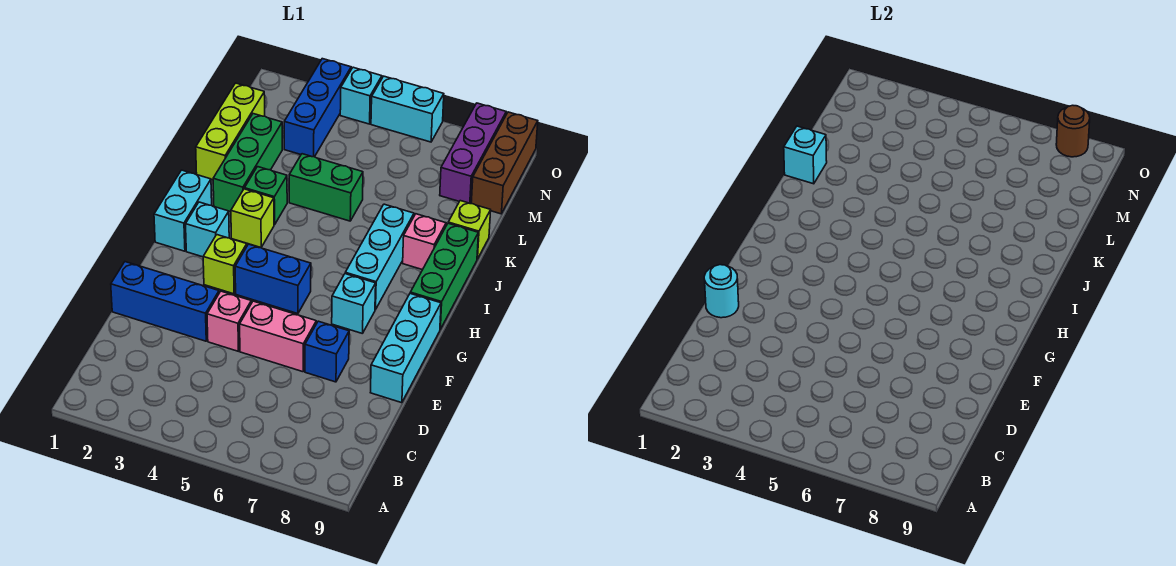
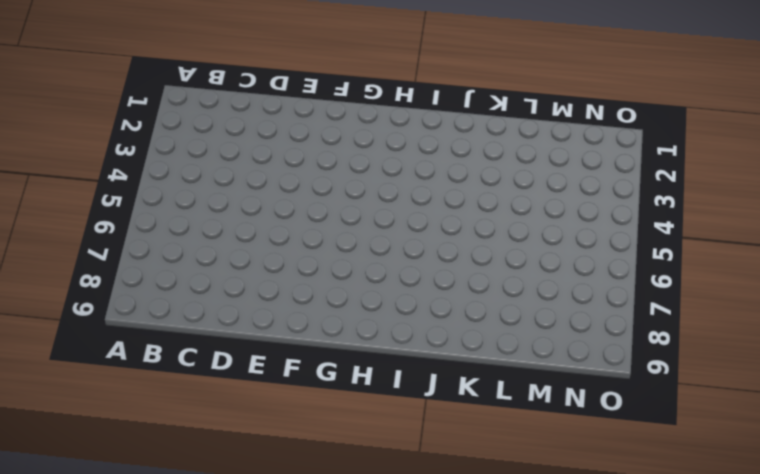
none -> blue 1x3 brick [111,262,219,341]
none -> pink 1x1 brick [207,291,251,351]
none -> pink 1x2 brick [240,301,316,372]

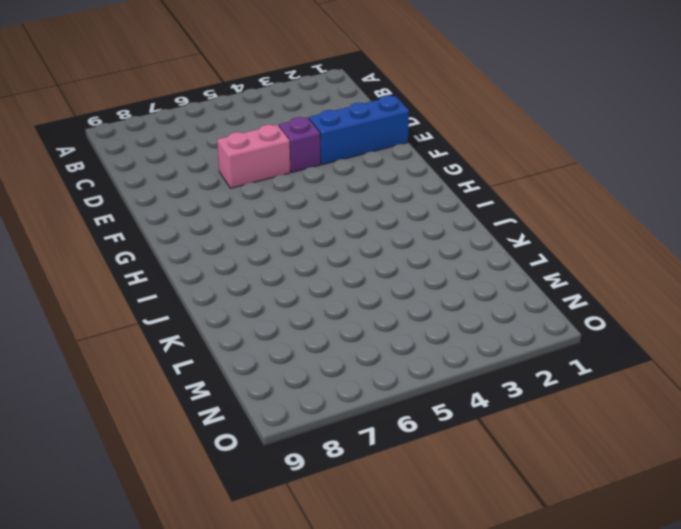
purple 1x1 brick [279,117,321,173] -> pink 1x1 brick [207,291,251,351]
none -> blue 1x1 brick [305,321,349,382]
none -> cyan 1x3 brick [370,294,441,403]
none -> lime 1x1 brick [203,235,247,294]

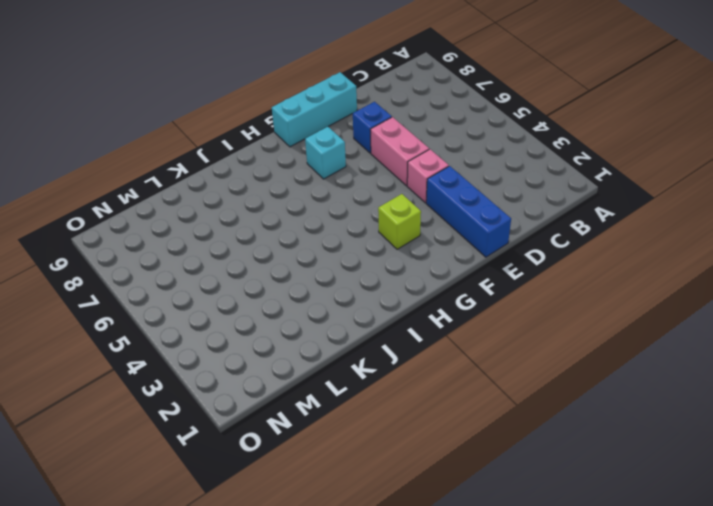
none -> blue 1x2 brick [235,244,311,314]
none -> cyan 1x2 brick [154,170,212,251]
none -> cyan 1x1 brick [186,202,229,257]

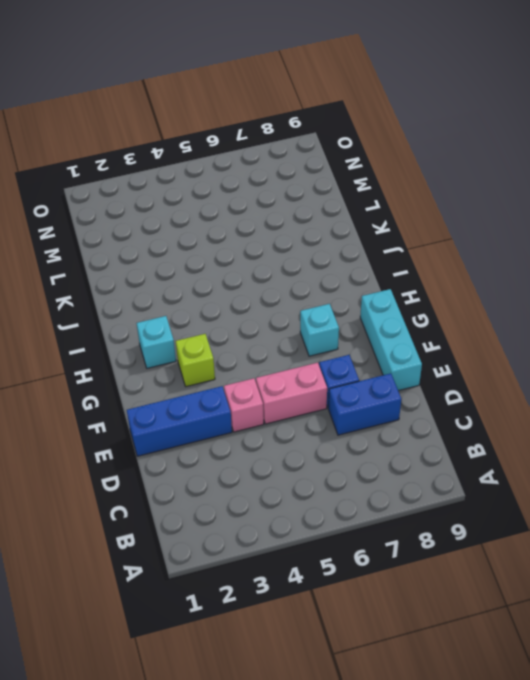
blue 1x2 brick [329,373,401,435] -> blue 1x2 brick moved to [235,244,311,314]
none -> cyan 1x2 brick [154,170,212,251]
none -> cyan 1x3 brick [345,204,414,310]
none -> green 1x3 brick [410,223,478,329]

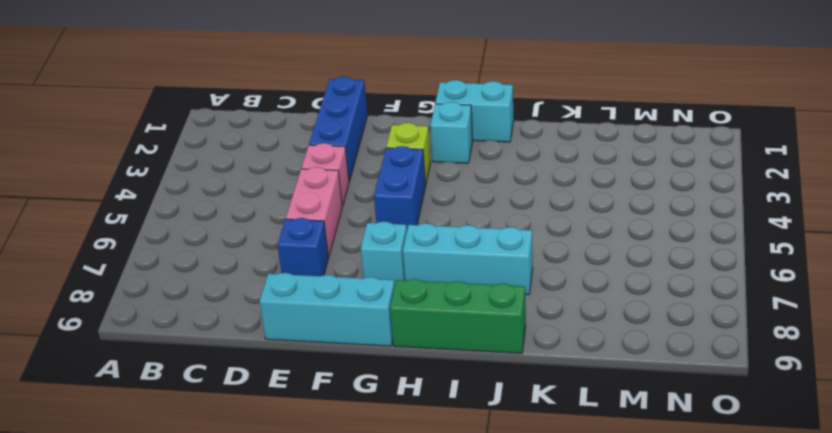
none -> lime 1x1 brick [231,189,274,248]
none -> green 1x3 brick [213,114,282,212]
none -> green 1x1 brick [245,167,287,225]

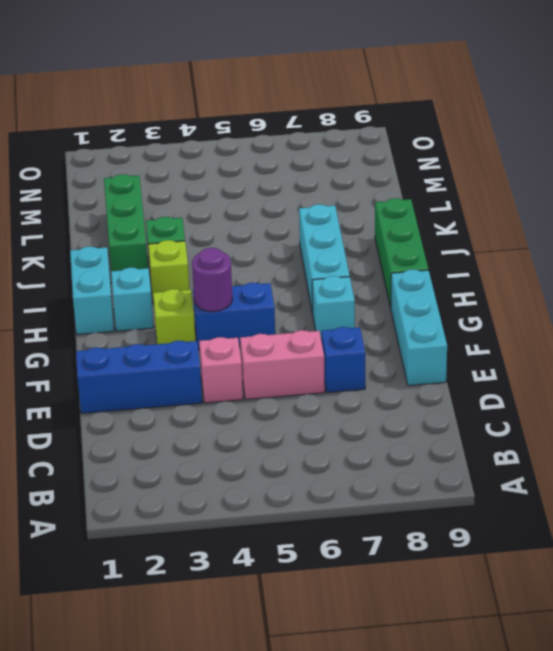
purple 1x1 round brick [192,248,233,312] -> none
none -> pink 1x1 brick [403,214,446,270]
none -> lime 1x3 brick [196,83,265,180]
none -> green 1x2 brick [289,154,363,221]

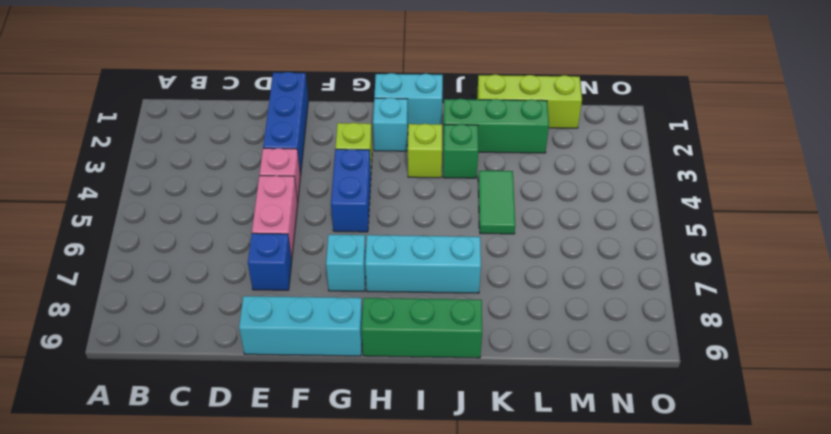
green 1x2 tile [478,171,515,234] -> green 1x2 brick [289,154,363,221]
none -> pink 1x1 brick [403,214,446,270]
none -> lime 1x1 brick [448,201,491,259]
none -> blue 1x3 brick [284,59,351,157]

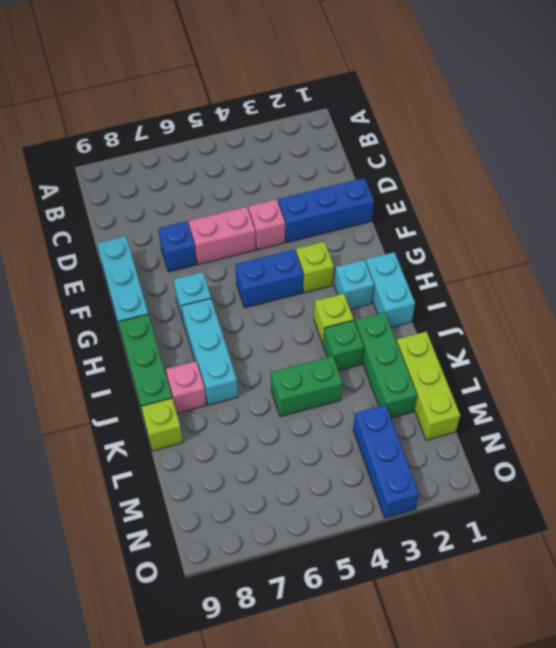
none -> purple 1x3 brick [440,103,506,203]
none -> brown 1x3 brick [471,112,538,214]
none -> cyan 1x1 brick [340,67,382,124]

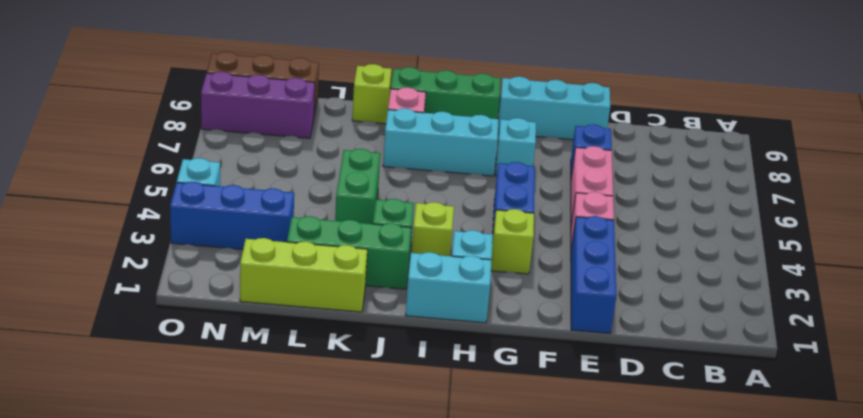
none -> cyan 1x2 brick [371,76,444,142]
none -> cyan 1x1 round brick [704,265,739,318]
none -> cyan 1x1 brick [784,126,827,184]

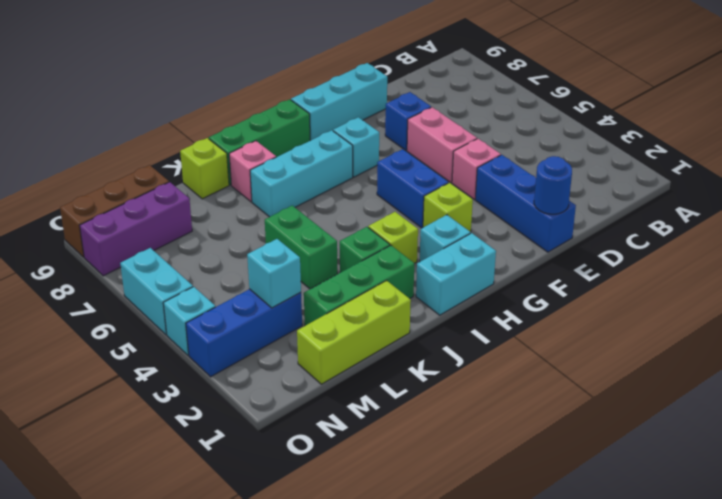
blue 1x1 round brick [534,156,572,214] -> cyan 1x1 round brick [704,265,739,318]
cyan 1x1 brick [247,239,301,308] -> cyan 1x1 brick moved to [784,126,827,184]
none -> brown 1x1 round brick [1056,105,1090,157]

